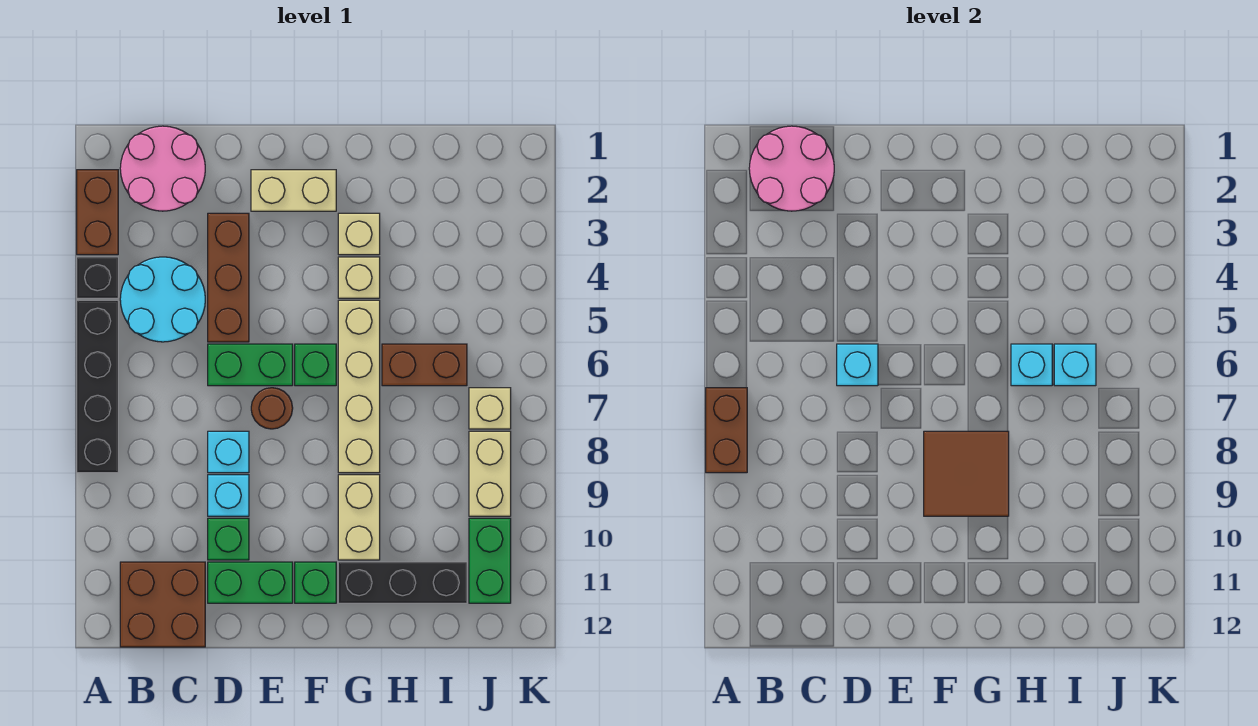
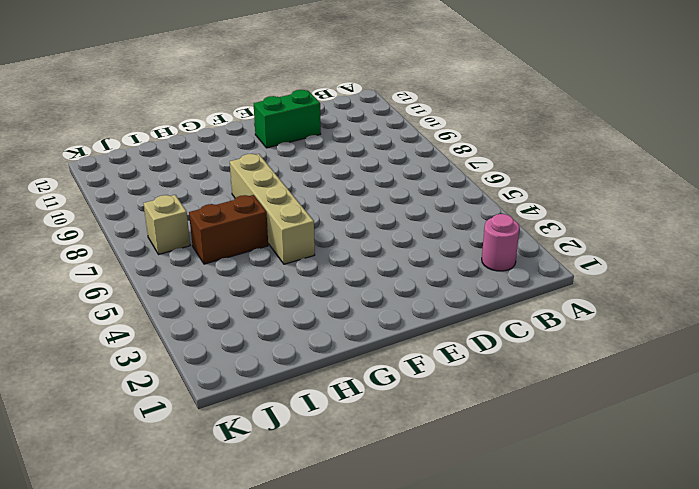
pink 1x1 round brick [482,214,520,271] -> pink 2x2 round brick [120,126,205,211]
none -> brown 1x2 brick [77,170,118,255]
none -> black 1x1 brick [77,257,118,298]
none -> black 1x4 brick [77,300,118,473]
none -> cyan 2x2 round brick [120,257,205,342]

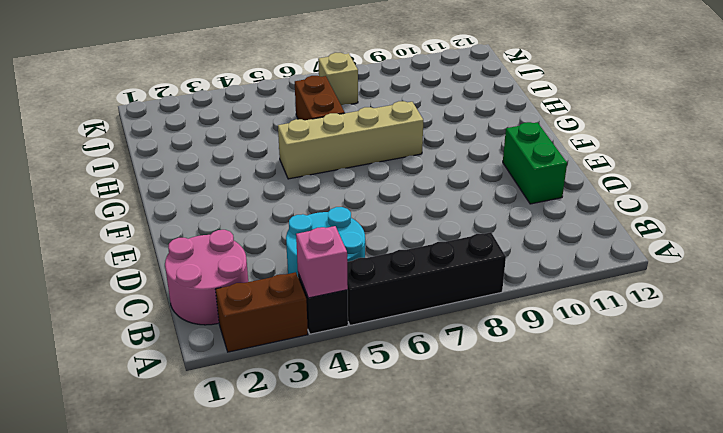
pink 1x1 brick [296,226,348,298] -> none
none -> brown 2x2 brick [120,562,205,647]
none -> brown 1x3 brick [208,213,249,342]
none -> green 1x2 brick [208,344,293,386]
none -> cyan 1x1 brick [208,431,249,473]

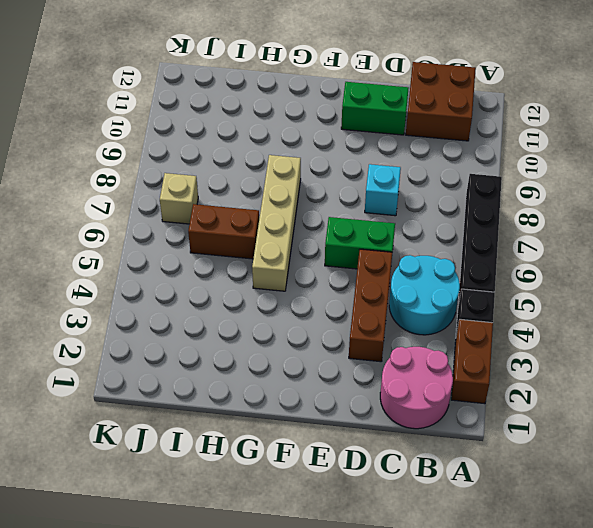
none -> cyan 1x1 brick [208,475,249,516]
none -> green 1x1 brick [208,518,249,560]
none -> tan 1x2 brick [251,170,336,211]
none -> brown 1x1 round brick [251,388,293,429]

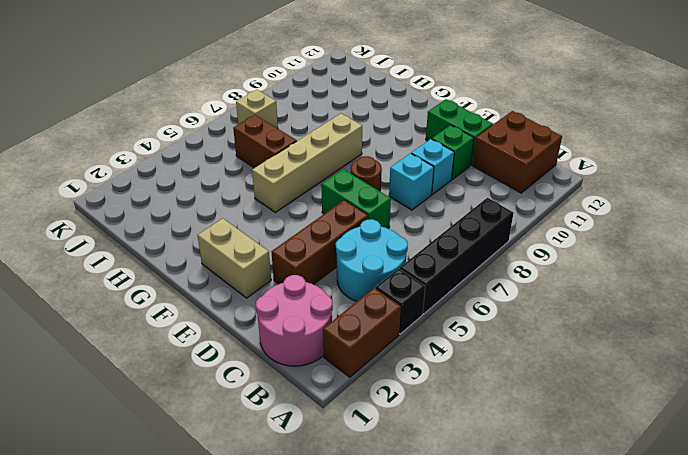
none -> green 1x1 brick [295,344,336,386]
none -> green 1x1 brick [295,562,336,603]
none -> tan 1x1 brick [338,213,380,255]
none -> tan 1x1 brick [338,257,380,298]

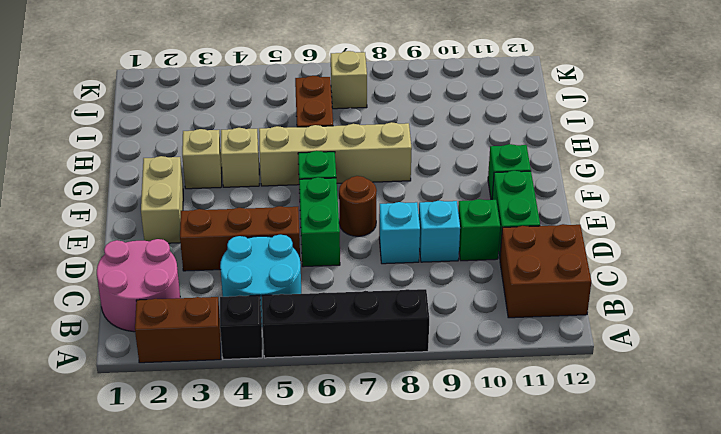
none -> tan 1x2 brick [338,475,380,560]
none -> black 1x3 brick [338,562,467,603]
none -> tan 1x2 brick [469,431,511,516]
none -> green 1x2 brick [469,518,511,603]

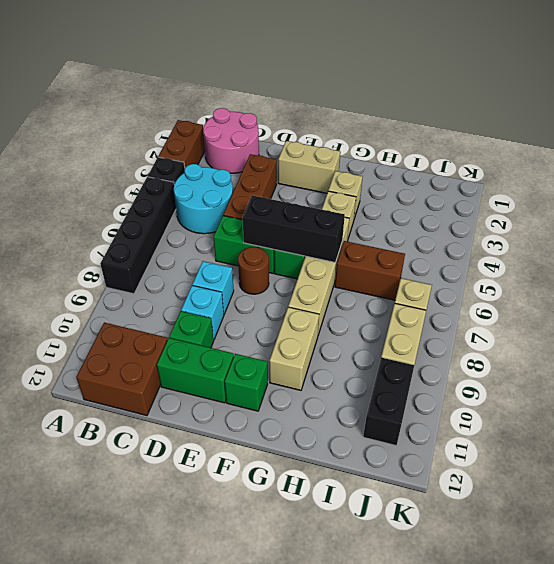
black 1x3 brick [243,195,345,262] -> black 1x3 brick moved to [338,562,467,603]
black 1x2 brick [363,358,414,445] -> green 1x2 brick [469,518,511,603]
none -> brown 1x2 brick [706,388,747,473]
none -> pink 2x2 round brick [749,126,834,211]
none -> cyan 1x1 brick [837,344,878,386]
none -> brown 2x2 tile [924,431,1009,516]

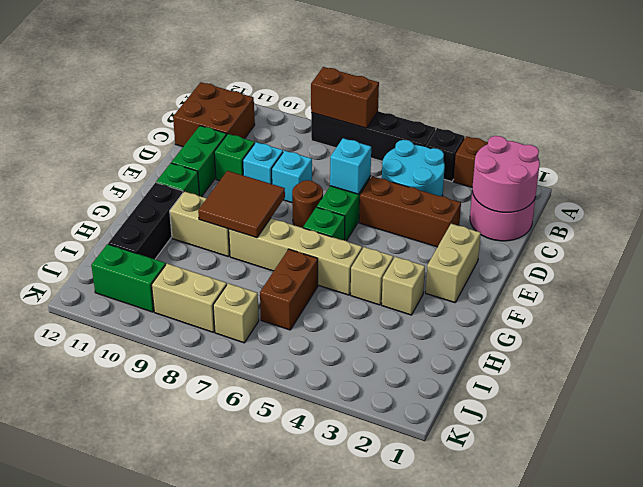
none -> cyan 1x1 brick [1011,344,1052,386]
none -> cyan 1x1 brick [1054,344,1096,386]

